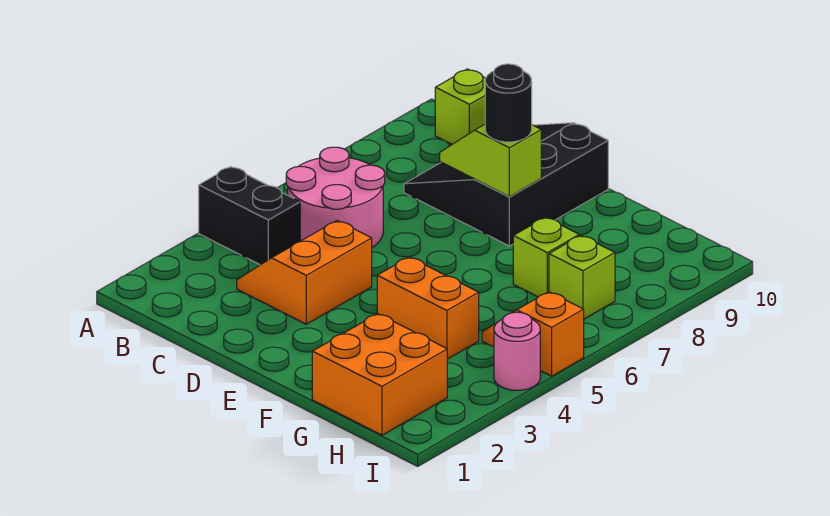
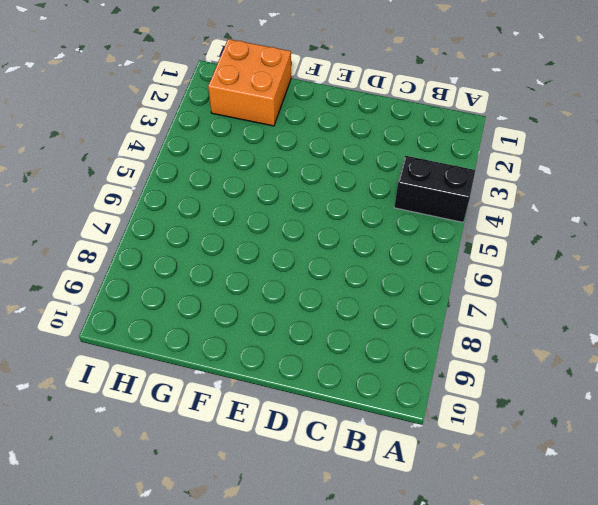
none -> pink 2x2 round brick [286,147,385,248]
none -> lime 1x1 brick [435,69,486,144]
none -> orange 2x2 slope [237,221,372,324]

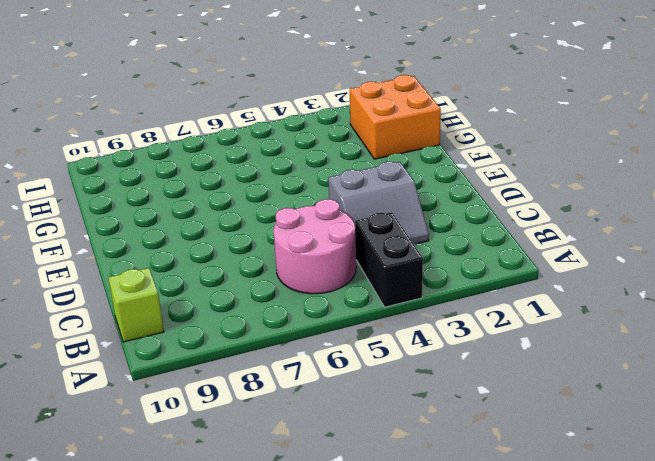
grey 2x2 slope [328,162,429,244] -> orange 2x2 slope [237,221,372,324]
none -> black 3x3 slope [404,123,608,246]
none -> orange 1x2 brick [377,257,479,359]
none -> lime 1x1 brick [513,217,579,297]

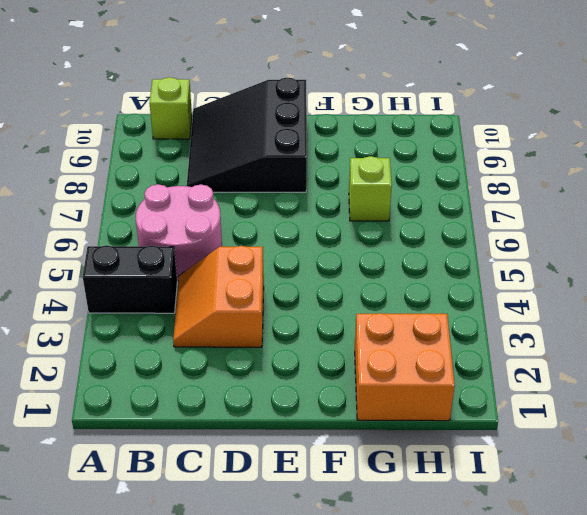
none -> orange 1x2 brick [377,257,479,359]
none -> orange 1x2 slope [482,292,584,376]
none -> lime 1x1 brick [549,236,615,319]

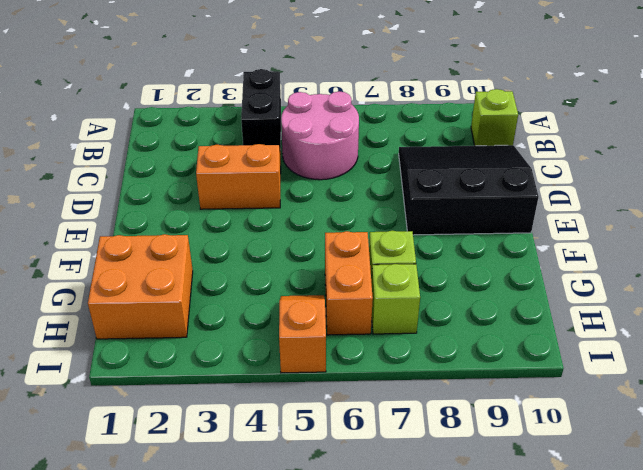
orange 1x2 brick [325,231,373,335] -> orange 1x2 brick moved to [377,257,479,359]
none -> pink 1x1 round brick [494,312,540,390]
none -> lime 1x2 slope [440,125,541,197]
none -> black 1x1 round brick [485,64,532,142]

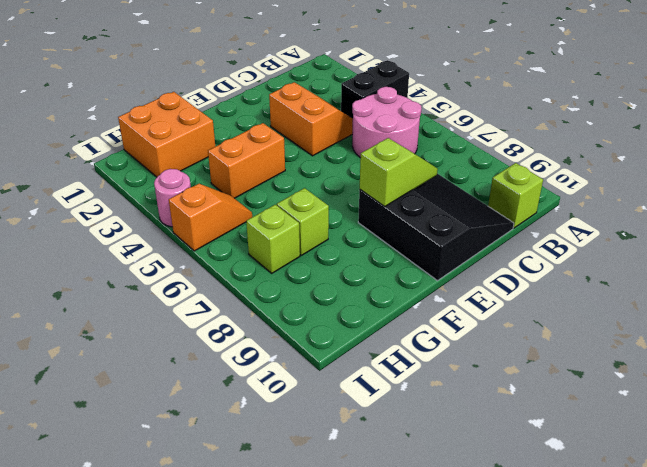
none -> black 1x1 round brick [485,64,532,142]

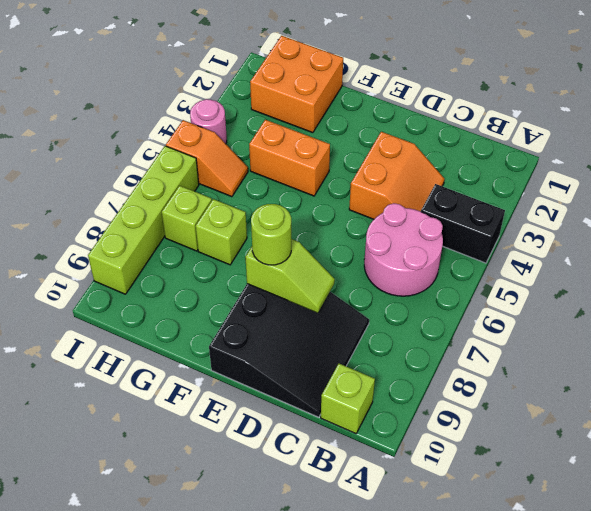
lime 1x1 round brick [251,204,291,265] -> black 1x1 round brick [485,64,532,142]
lime 1x4 brick [88,146,199,294] -> none

